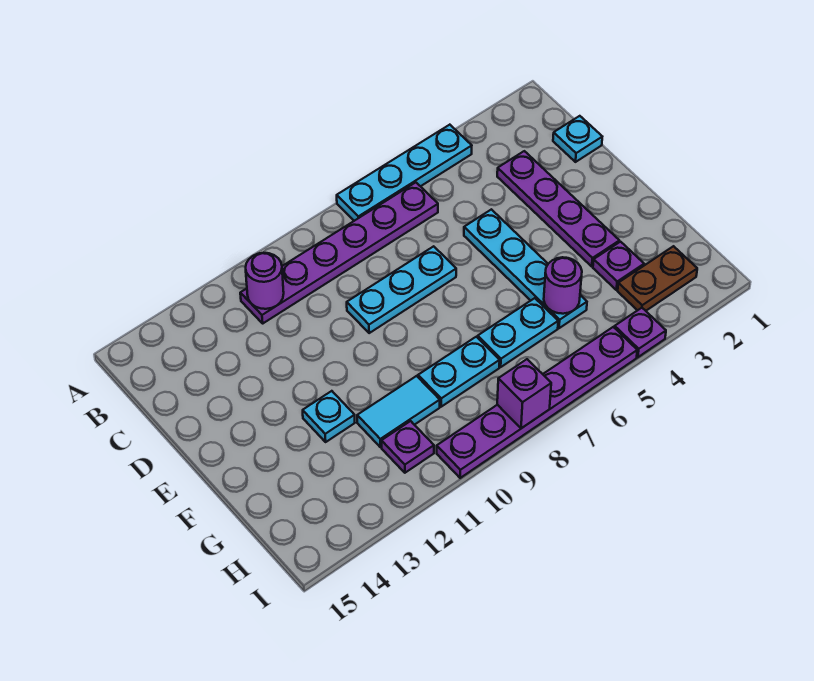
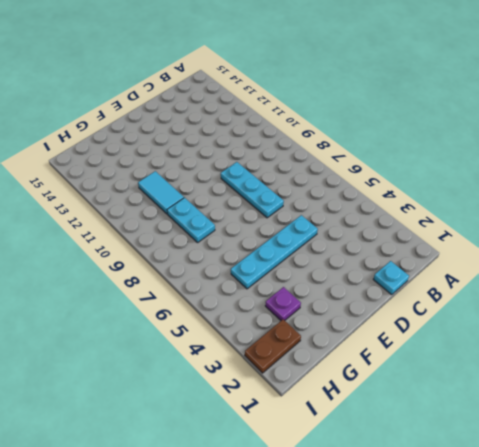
brown 1x2 plate [245,319,301,373] -> brown 1x2 plate turned to [618,246,697,311]
none -> cyan 1x4 plate [337,125,472,221]
none -> purple 1x6 plate [240,182,438,323]
none -> purple 1x4 plate [497,151,619,266]

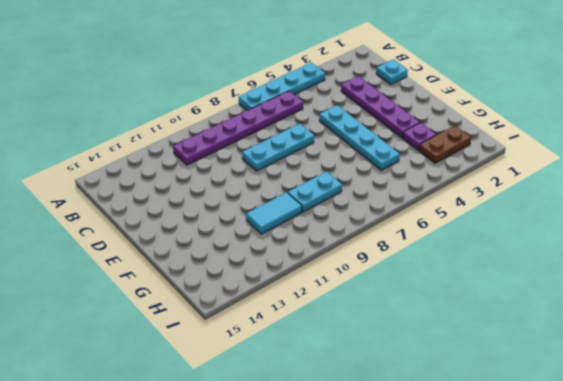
none -> cyan 1x1 plate [303,391,355,442]
none -> cyan 1x2 plate [478,298,558,367]
none -> purple 1x1 plate [382,421,434,473]

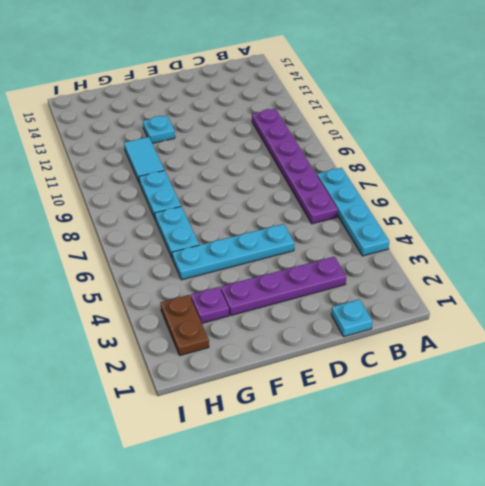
none -> cyan 1x3 plate [347,246,456,333]
none -> purple 1x1 plate [382,421,434,473]
none -> purple 1x1 plate [615,308,666,357]

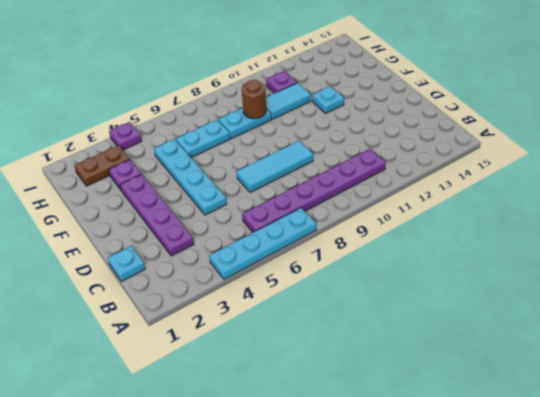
cyan 1x3 tile [236,141,313,193] -> cyan 1x3 plate [347,246,456,333]
brown 1x1 round brick [242,80,266,119] -> none
none -> purple 1x6 plate [437,327,637,478]
none -> purple 1x1 round brick [246,253,284,309]
none -> purple 1x1 round brick [544,257,582,314]

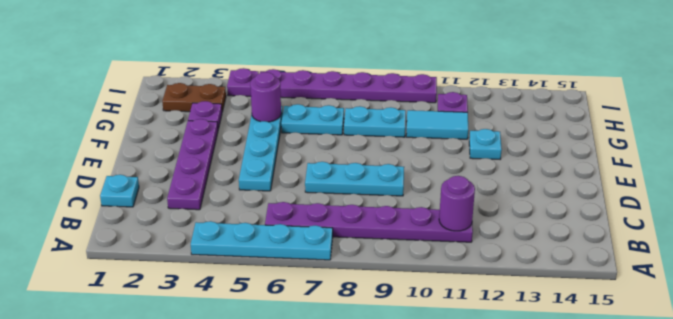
none -> purple 1x1 brick [497,359,551,428]

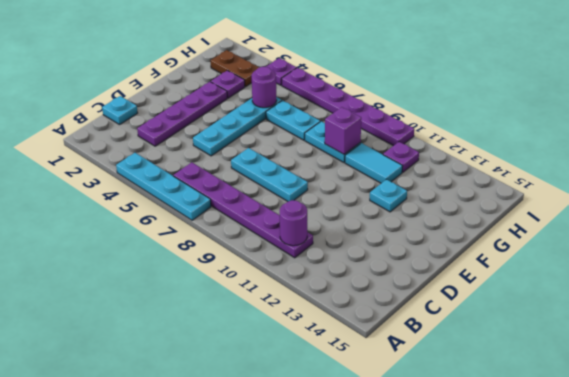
purple 1x1 brick [325,107,361,154] -> purple 1x1 brick moved to [497,359,551,428]

